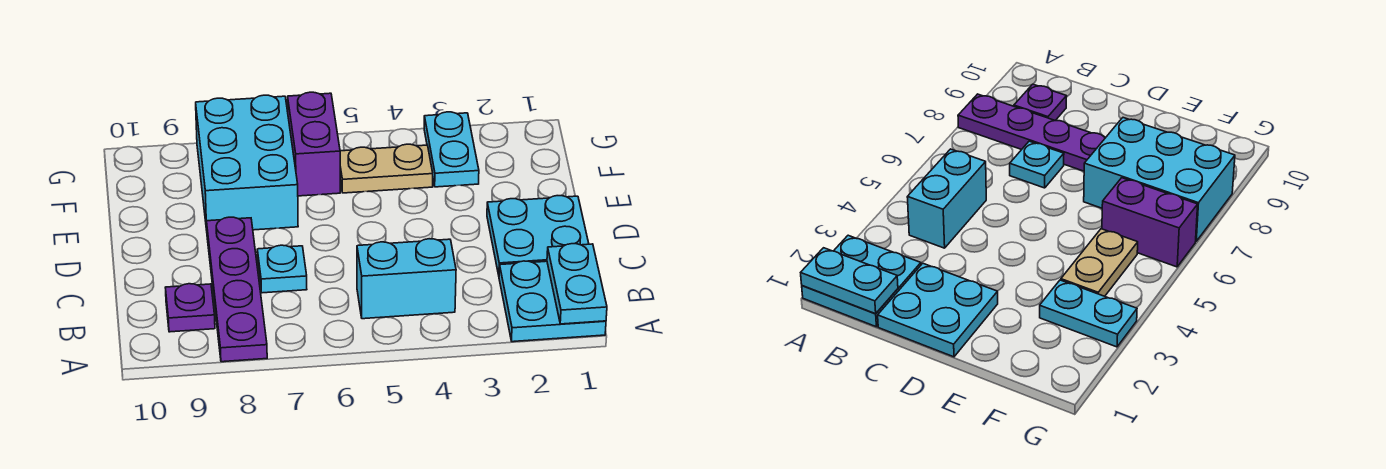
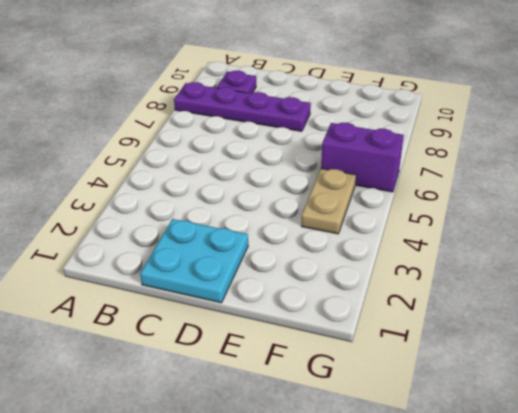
none -> cyan 2x2 plate [499,261,606,342]
none -> cyan 1x2 brick [357,239,456,319]

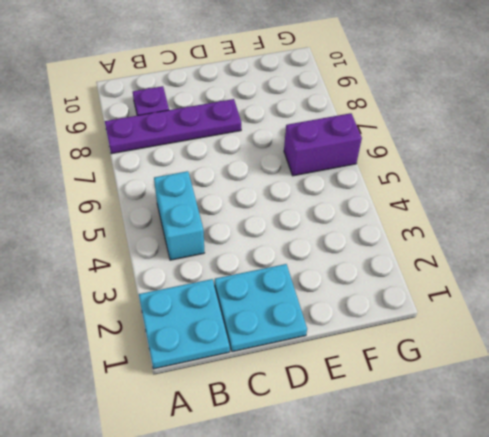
none -> cyan 1x1 plate [257,245,307,293]
none -> cyan 2x3 brick [196,95,298,230]

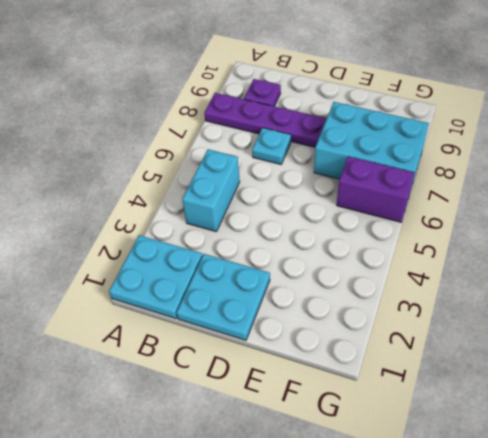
none -> cyan 1x2 plate [424,112,479,187]
none -> tan 1x2 plate [340,144,433,193]

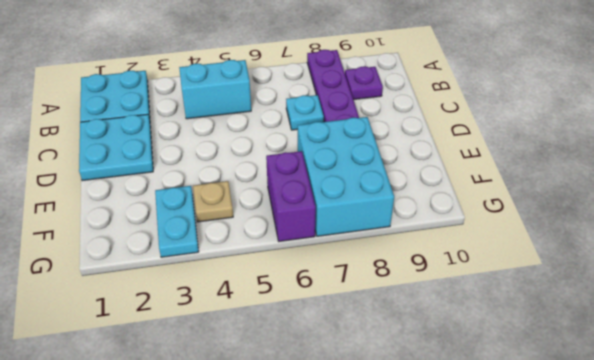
tan 1x1 plate [193,181,233,222] -> tan 1x2 plate [340,144,433,193]
none -> cyan 1x2 plate [547,244,607,324]

